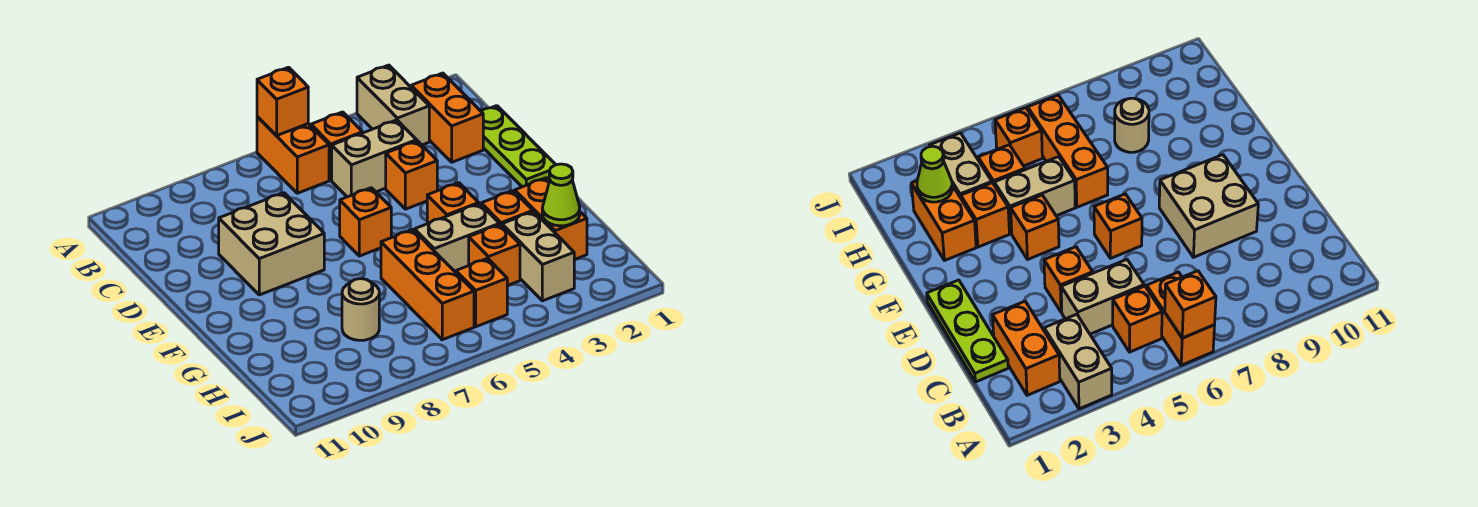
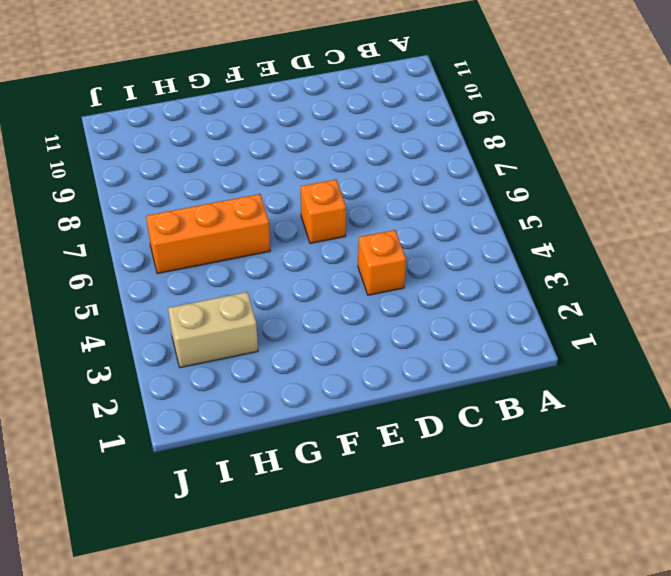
none -> tan 1x2 brick [357,65,429,145]
none -> orange 1x2 brick [257,117,329,193]
none -> orange 1x2 brick [411,73,483,162]

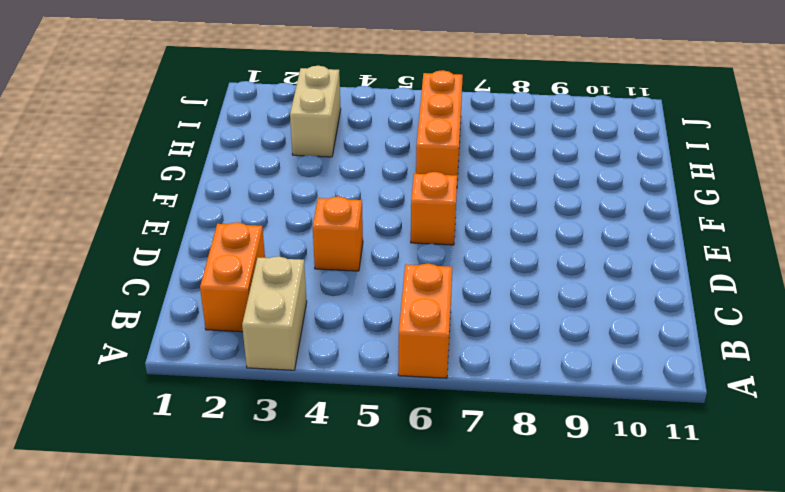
none -> orange 1x1 brick [311,112,362,180]
none -> lime 1x3 plate [481,106,556,187]
none -> tan 1x2 brick [332,120,417,197]

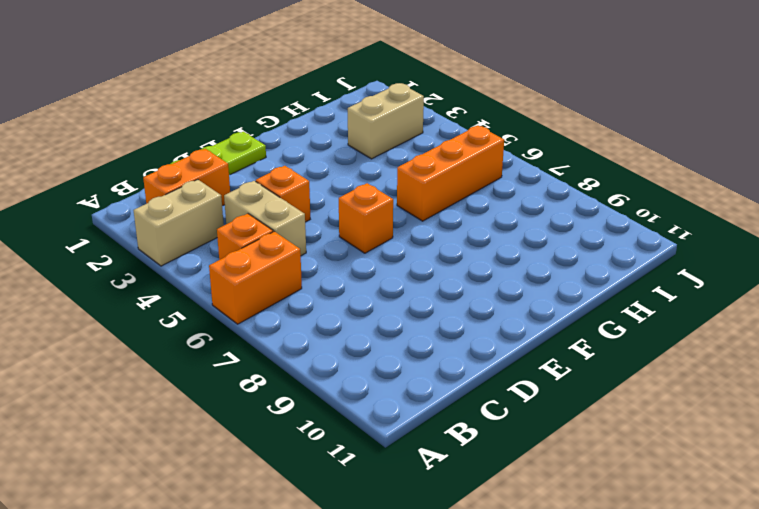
none -> tan 2x2 brick [219,193,324,295]
none -> orange 1x1 brick [427,183,479,224]
none -> orange 1x2 brick [515,178,587,260]

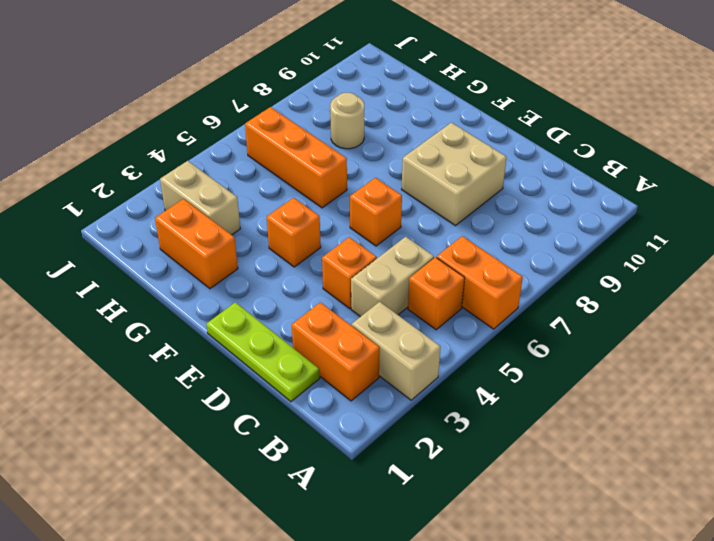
none -> orange 1x1 brick [481,191,533,226]
none -> tan 1x2 brick [415,204,499,272]
none -> orange 1x1 brick [469,225,520,286]

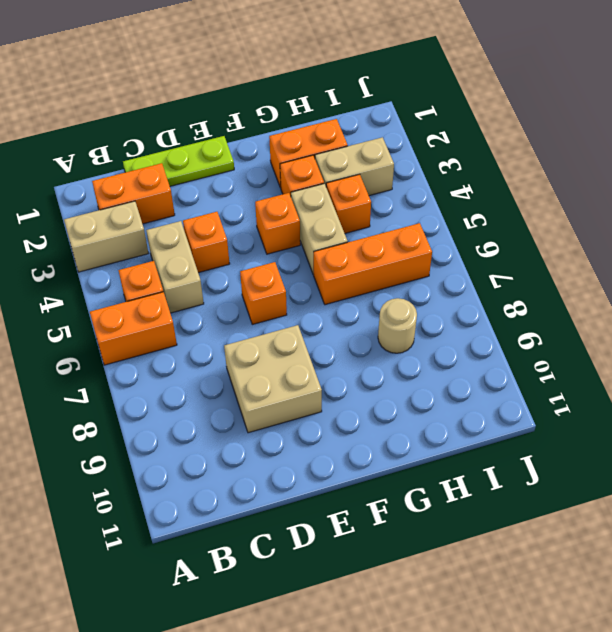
none -> orange 1x1 brick [456,258,507,327]
none -> orange 1x1 brick [257,67,308,136]
none -> lime 1x1 cone [542,164,580,226]

